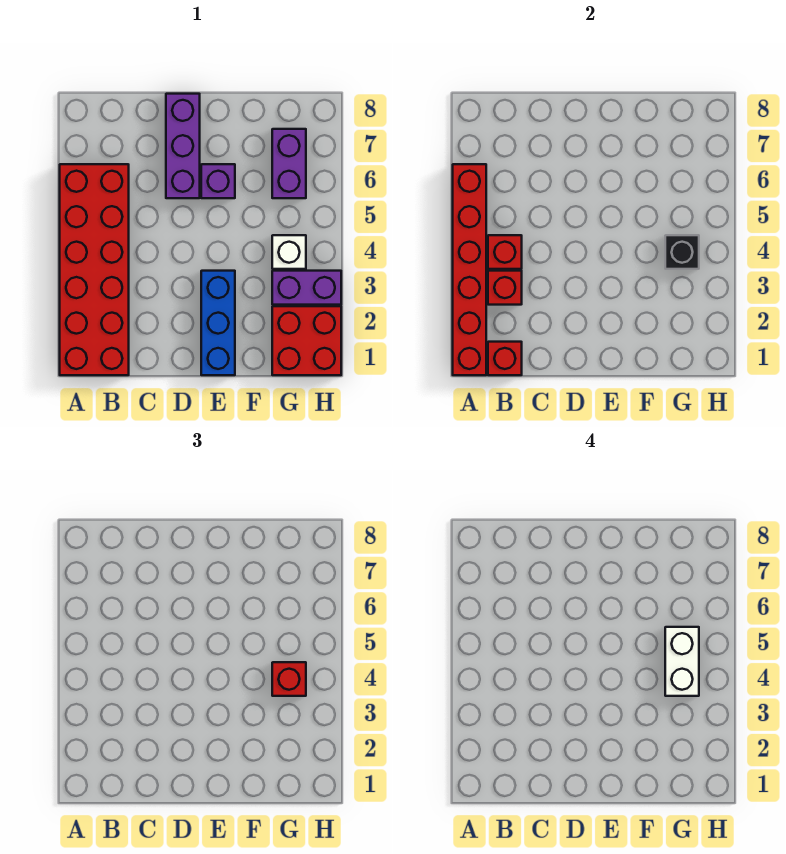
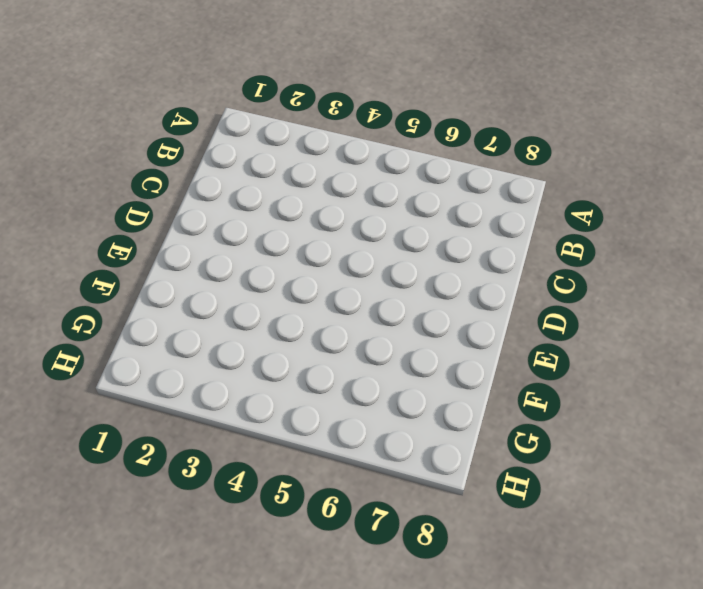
none -> red 2x6 brick [60,164,129,375]
none -> purple 1x3 brick [166,94,200,198]
none -> blue 1x3 brick [201,271,235,375]

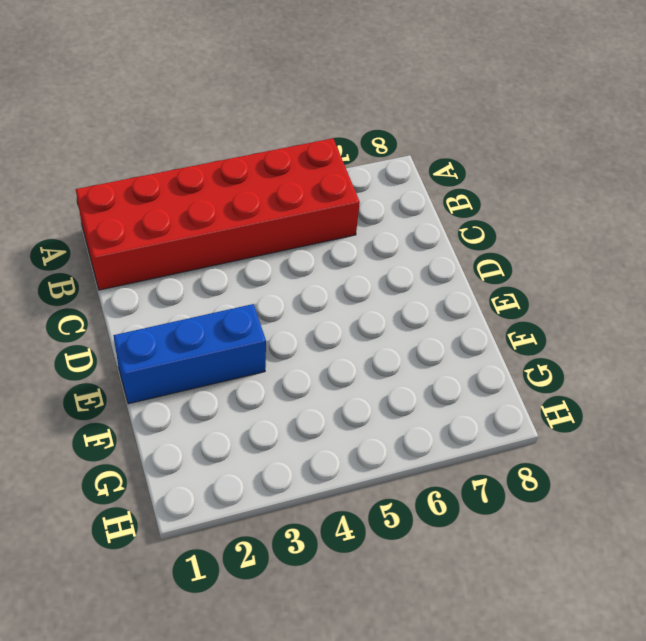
none -> purple 1x3 brick [166,94,200,198]
none -> purple 1x1 brick [201,164,235,198]
none -> red 2x2 brick [272,306,341,375]

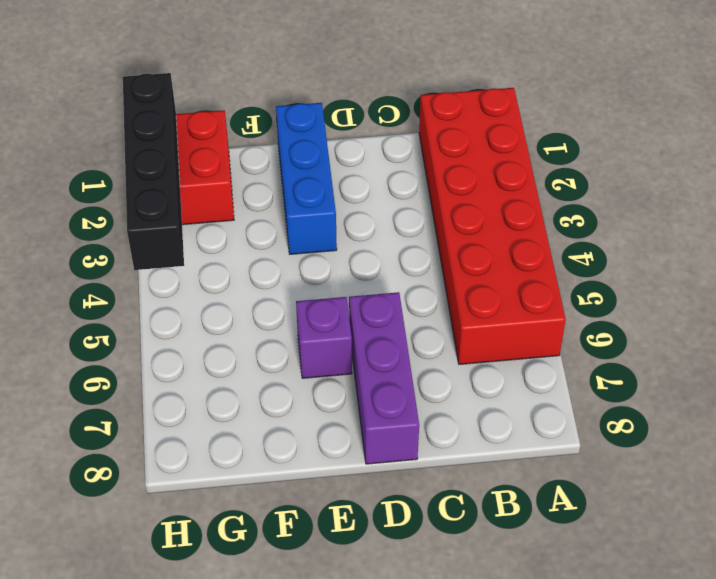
black 1x4 brick [123,73,184,270] -> none
none -> purple 1x2 brick [272,271,341,305]
none -> white 1x1 brick [272,235,306,269]
none -> purple 1x2 brick [272,129,306,198]

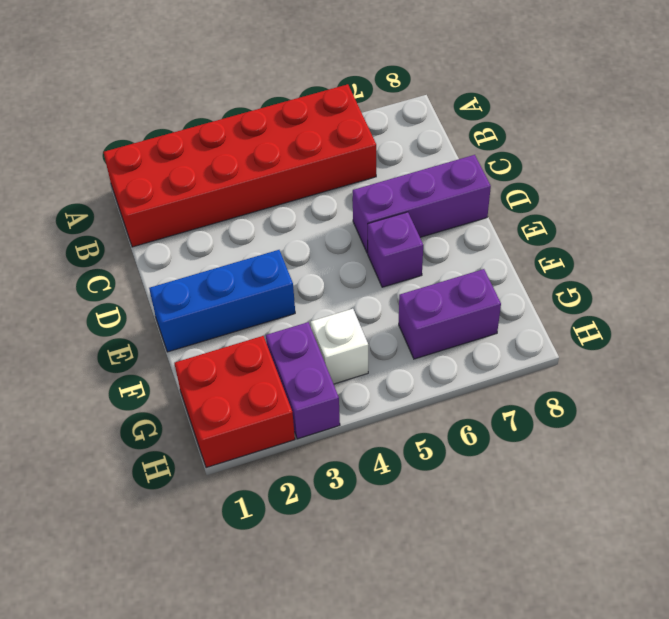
none -> red 1x6 brick [453,164,486,375]
none -> red 1x1 brick [488,342,522,375]
none -> red 1x1 brick [488,271,522,305]

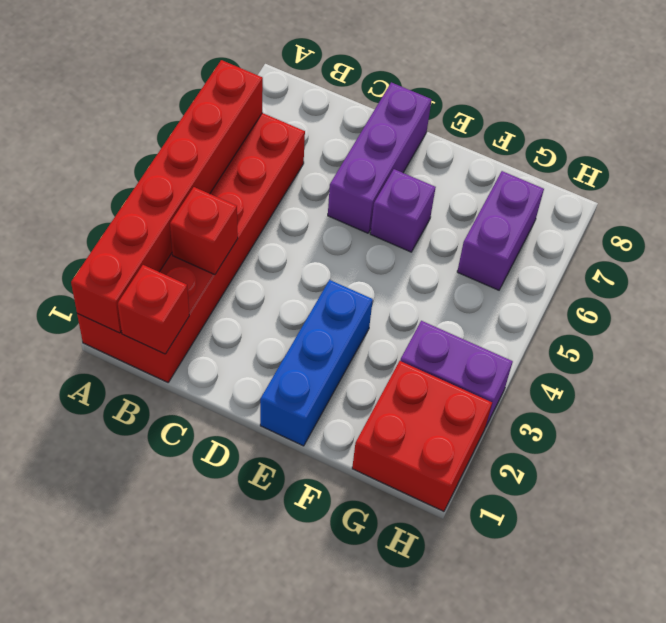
none -> white 1x1 brick [272,235,306,269]
none -> red 1x1 brick [488,235,522,269]
none -> black 1x1 brick [665,235,699,269]

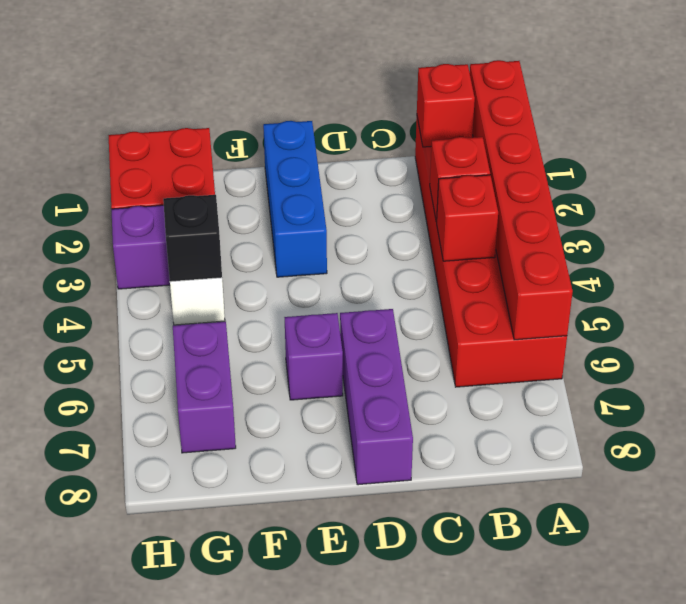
none -> red 1x1 brick [272,662,306,696]
none -> white 1x2 brick [665,627,699,696]

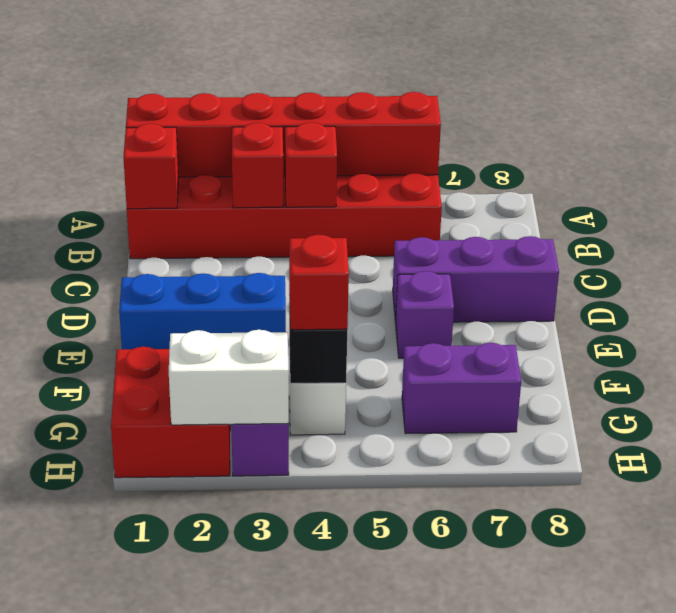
white 1x2 brick [169,330,289,425] -> white 1x2 brick moved to [665,627,699,696]

